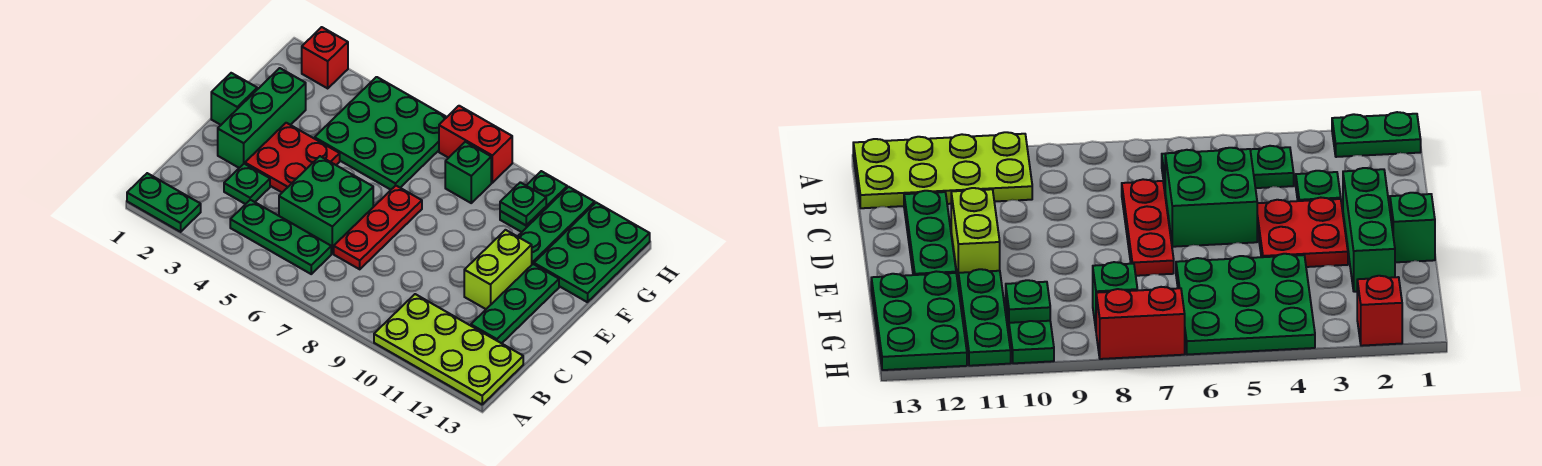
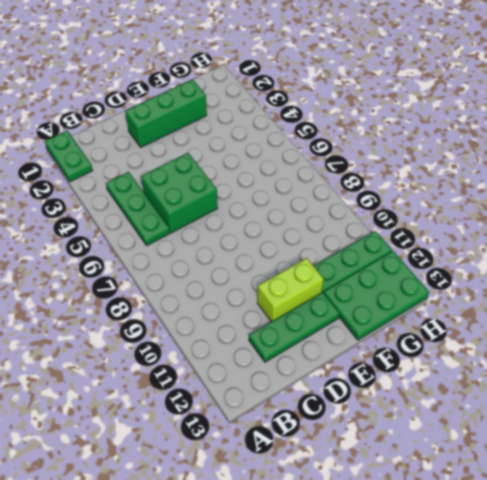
none -> lime 2x4 plate [374,294,523,404]
none -> green 1x1 plate [224,164,270,204]
none -> red 1x3 plate [334,186,422,269]

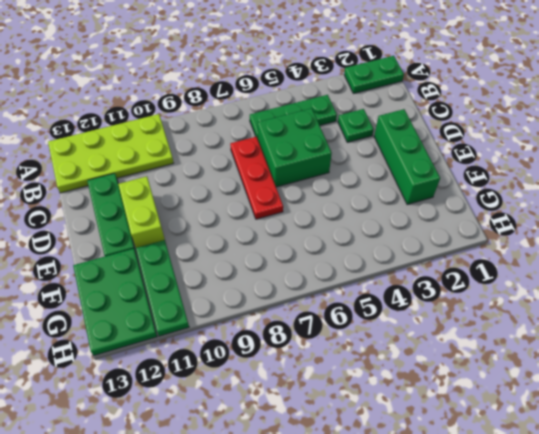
none -> red 2x2 plate [245,123,340,192]
none -> green 1x1 brick [211,73,257,125]
none -> green 3x3 plate [315,77,447,190]

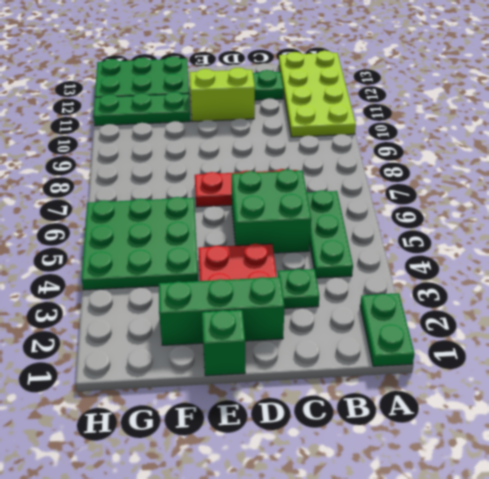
none -> green 1x1 brick [445,142,491,203]
none -> green 1x2 plate [500,171,567,232]
none -> red 1x1 brick [302,27,348,88]

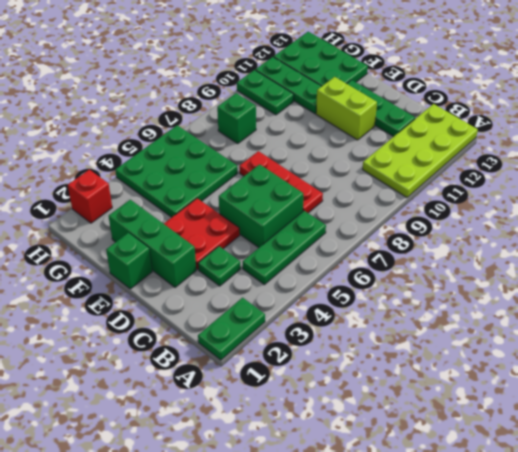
none -> red 1x2 brick [439,106,512,183]
none -> green 1x1 plate [500,182,546,225]

